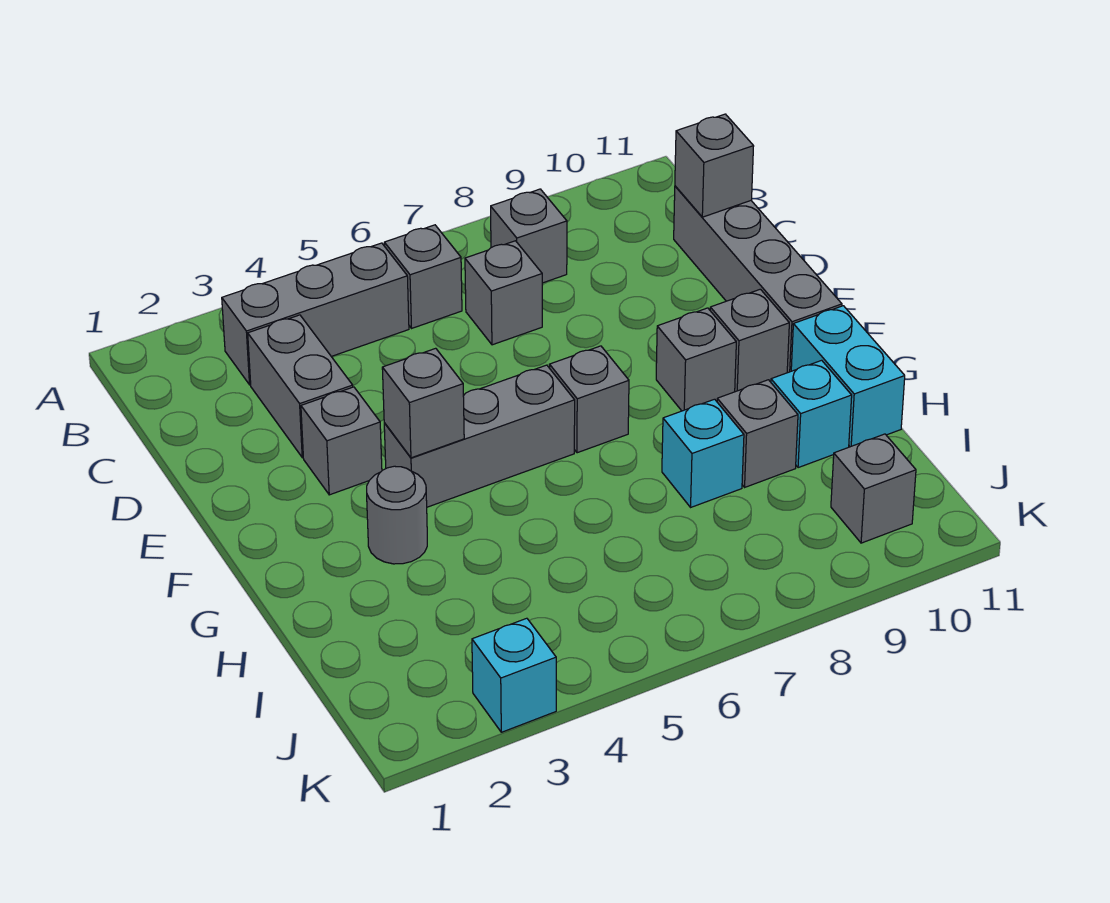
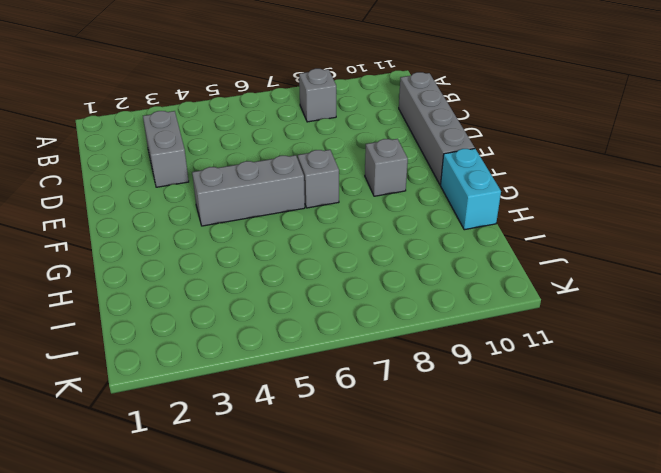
none -> grey 1x3 brick [222,243,409,385]
none -> grey 1x1 brick [384,225,462,328]
none -> grey 1x1 brick [465,241,542,345]

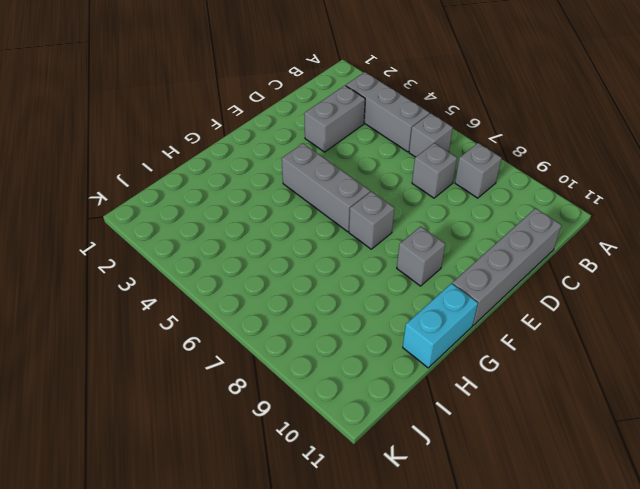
none -> grey 1x1 brick [301,387,382,495]
none -> grey 1x1 brick [710,289,789,392]
none -> grey 1x1 round brick [367,466,427,564]

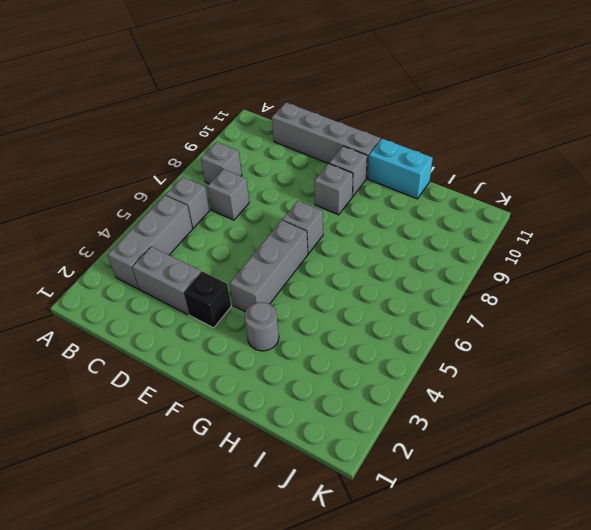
black 1x1 brick [184,272,231,328] -> grey 1x1 brick [301,387,382,495]
none -> cyan 1x1 brick [662,399,744,507]
none -> grey 1x1 brick [717,380,798,487]
none -> cyan 1x1 brick [771,360,852,468]

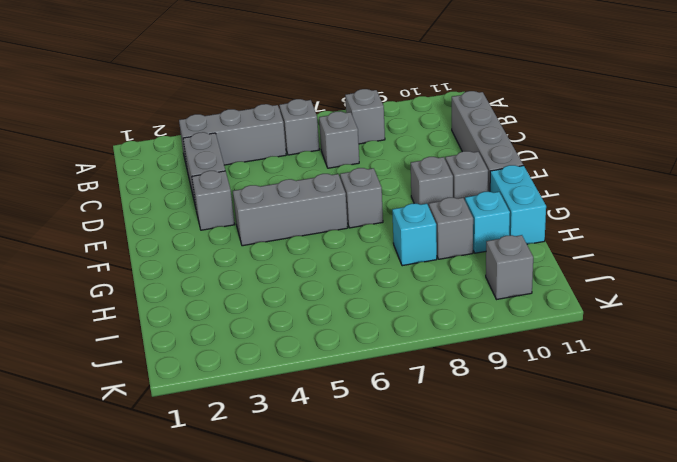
none -> grey 1x1 round brick [367,466,427,564]
none -> cyan 1x1 brick [472,618,556,732]
none -> grey 1x1 brick [675,114,754,217]

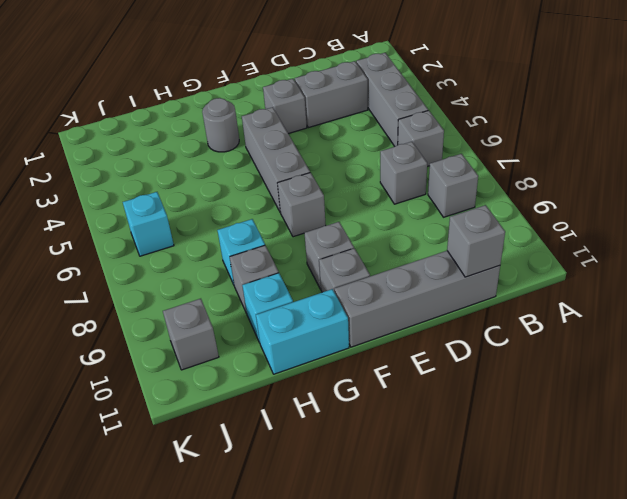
cyan 1x1 brick [123,192,174,256] -> cyan 1x1 brick moved to [472,618,556,732]
none -> grey 1x1 brick [382,348,464,458]

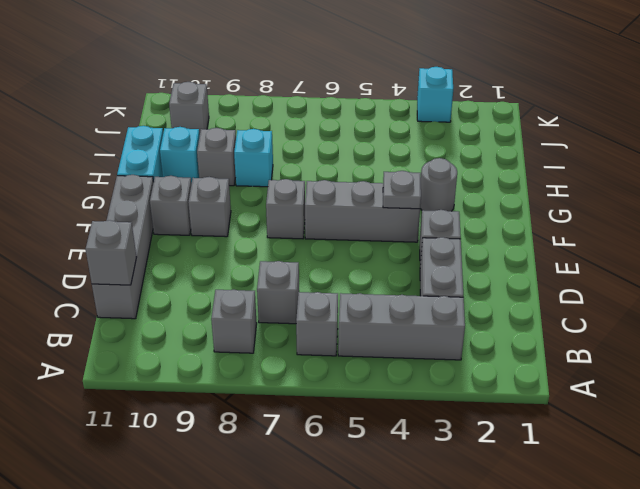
grey 1x1 plate [383,171,421,209] -> grey 1x1 brick [382,348,464,458]

